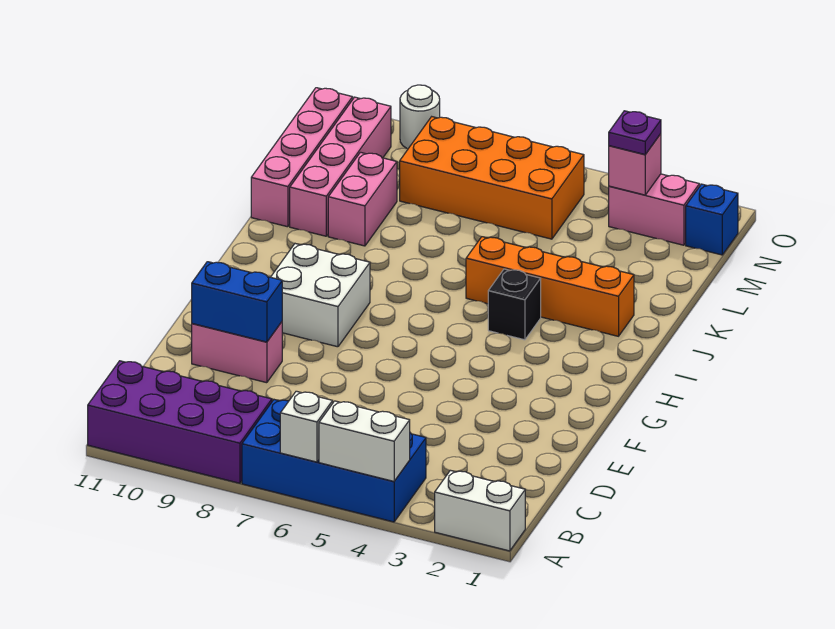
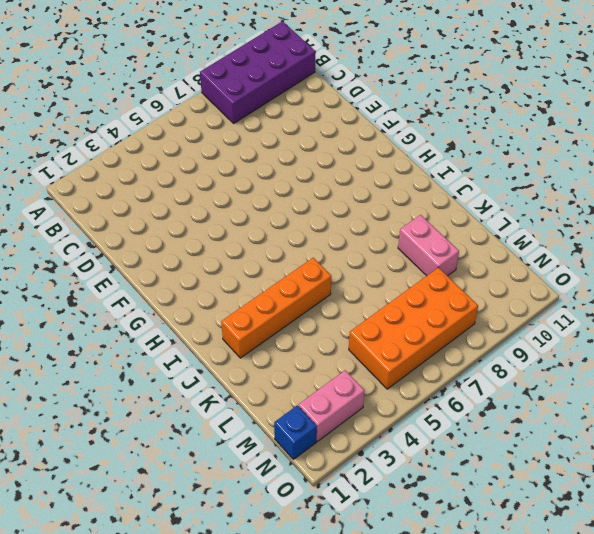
none -> white 1x2 brick [435,470,525,551]
none -> blue 2x4 brick [242,400,426,522]
none -> pink 1x2 brick [192,322,282,383]

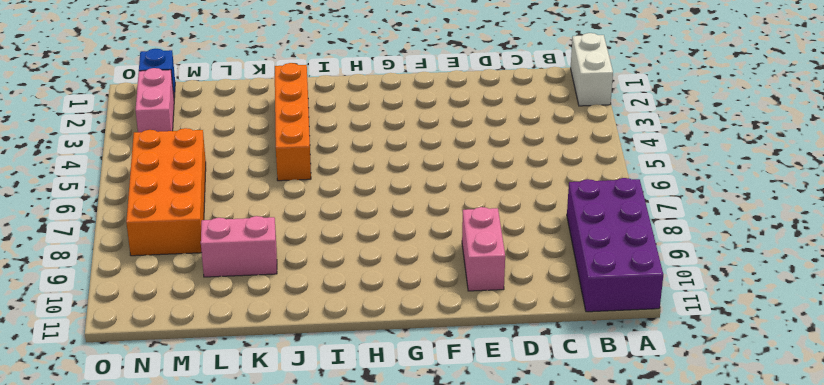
none -> blue 2x4 brick [242,400,426,522]
none -> white 2x2 brick [271,244,370,347]
none -> black 1x1 brick [488,269,541,340]

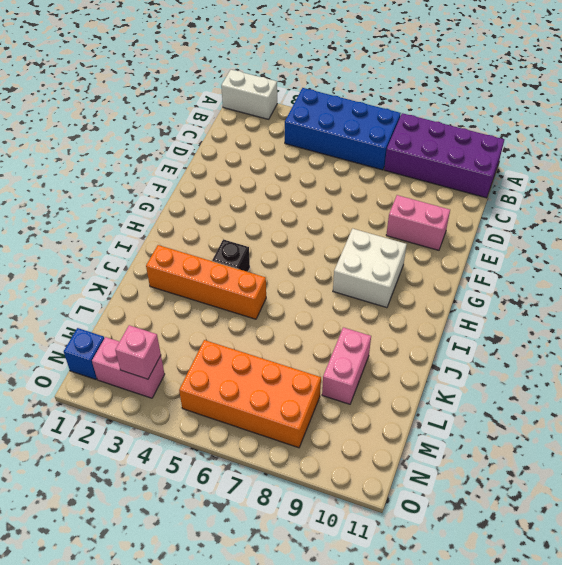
none -> pink 1x4 brick [290,97,391,236]
none -> pink 1x4 brick [251,88,353,227]
none -> white 1x1 round brick [400,85,440,149]

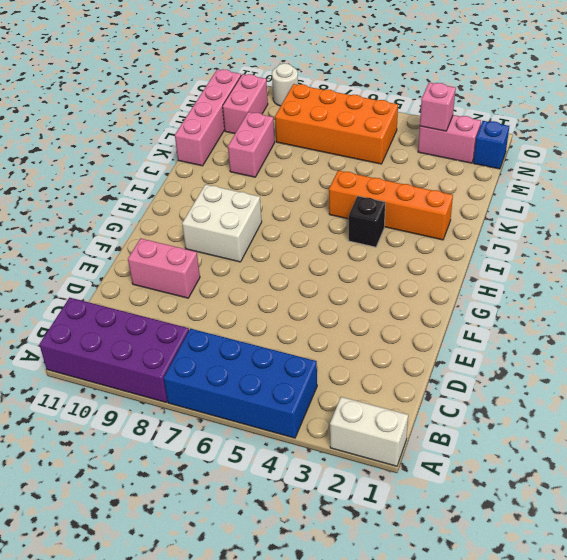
pink 1x2 brick [223,74,268,134] -> pink 1x4 brick [290,97,391,236]
none -> white 1x2 brick [319,401,410,481]
none -> white 1x1 brick [280,391,333,462]
none -> blue 1x2 brick [192,262,282,342]

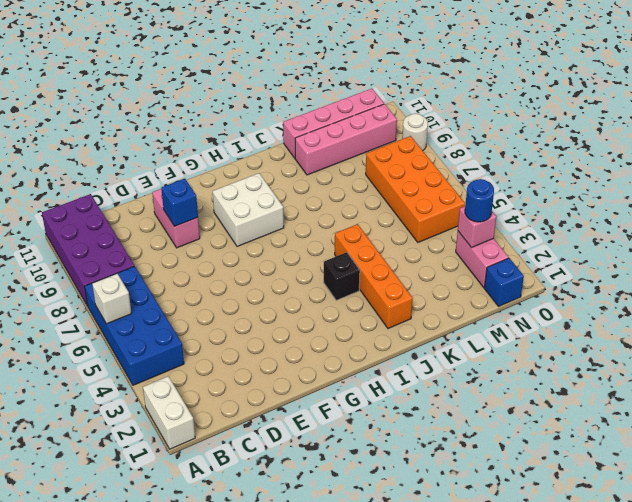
blue 1x1 brick [161,179,198,226] -> blue 1x2 brick [192,262,282,342]
blue 1x1 round brick [465,179,494,222] -> purple 1x1 plate [609,111,661,154]
none -> pink 1x2 brick [328,152,397,246]
none -> white 1x2 brick [319,401,410,481]

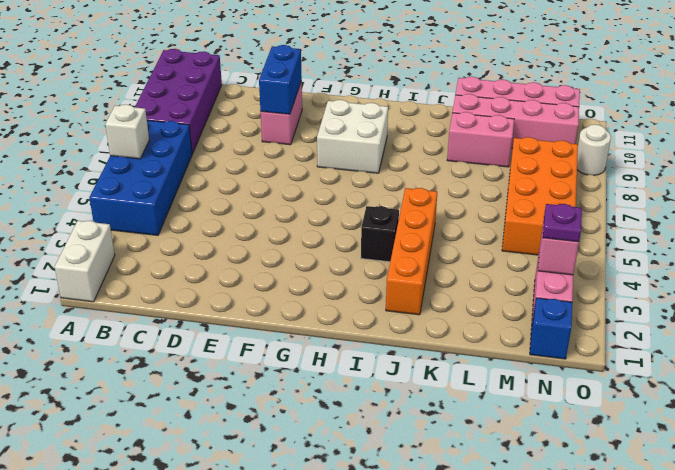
none -> white 1x2 brick [319,401,410,481]

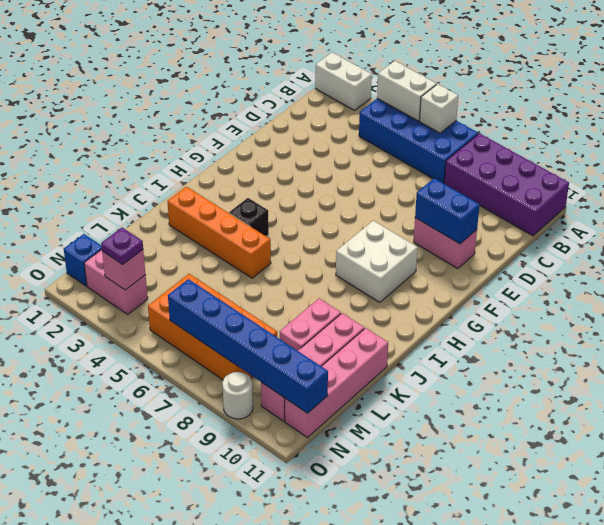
blue 1x6 brick [168,279,328,413] -> none

